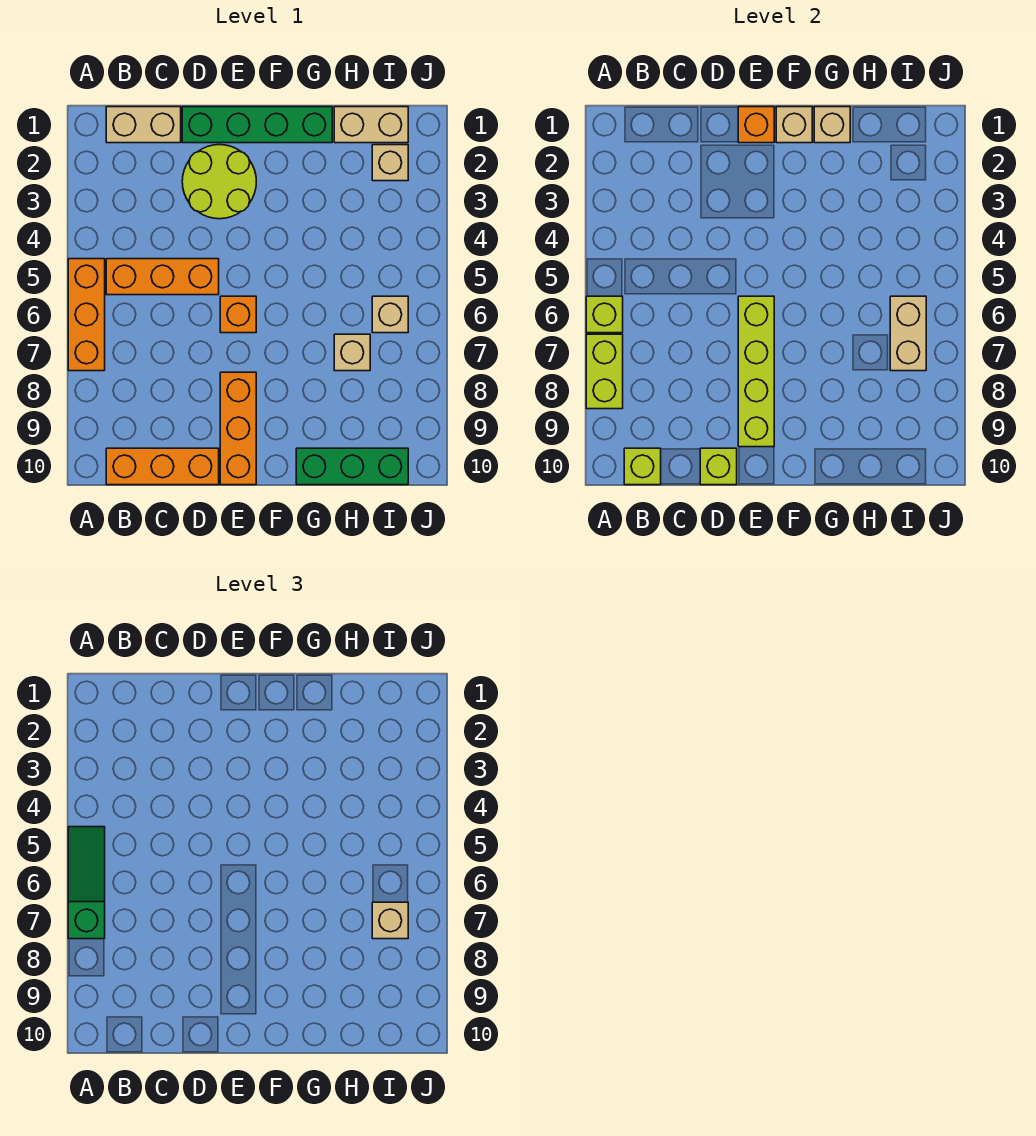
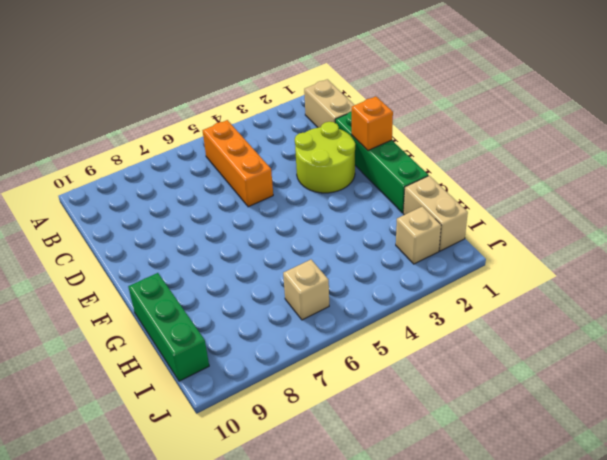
none -> orange 1x3 brick [68,259,105,371]
none -> orange 1x3 brick [106,448,219,485]
none -> orange 1x1 brick [220,296,256,333]

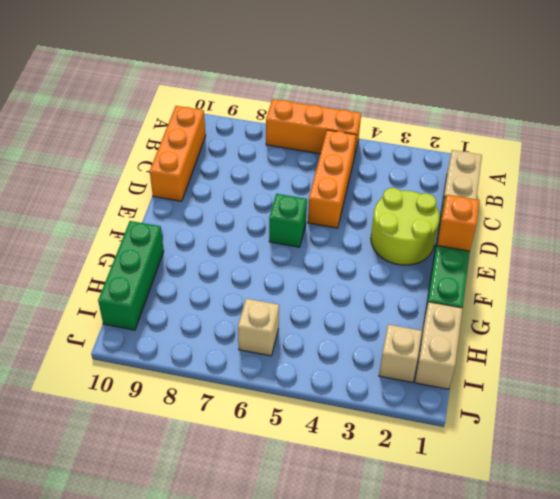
green 1x1 brick [269,194,307,247] -> orange 1x1 brick [220,296,256,333]
none -> orange 1x3 brick [220,372,256,485]
none -> tan 1x1 brick [334,334,370,371]
none -> lime 1x1 brick [586,296,623,333]

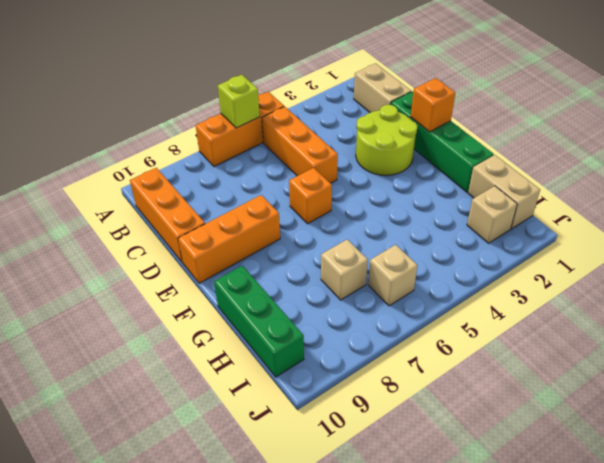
none -> lime 1x2 brick [586,334,623,409]
none -> lime 1x1 brick [624,448,661,485]
none -> lime 1x1 brick [700,448,737,485]

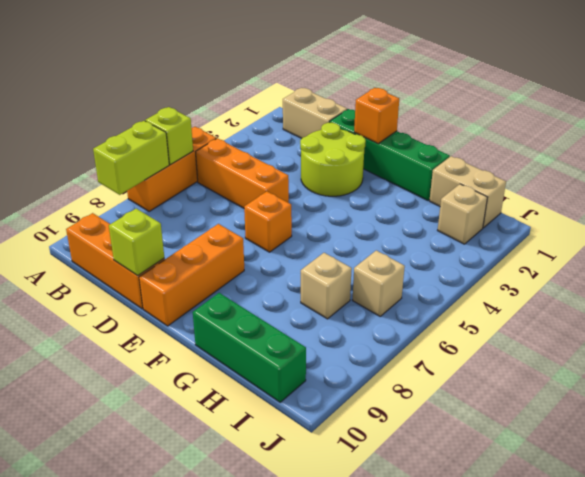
none -> lime 1x1 brick [624,448,661,485]
none -> lime 1x4 brick [738,296,774,447]
none -> tan 1x1 brick [776,107,812,143]

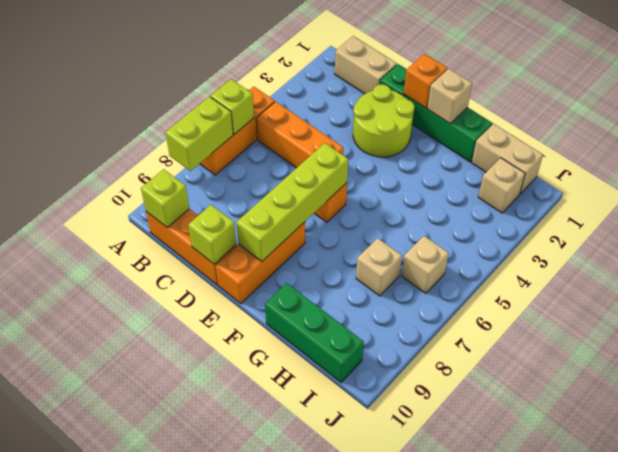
none -> tan 1x1 brick [814,107,850,143]
none -> tan 1x2 brick [890,296,926,371]
none -> green 1x3 slope [68,827,105,939]

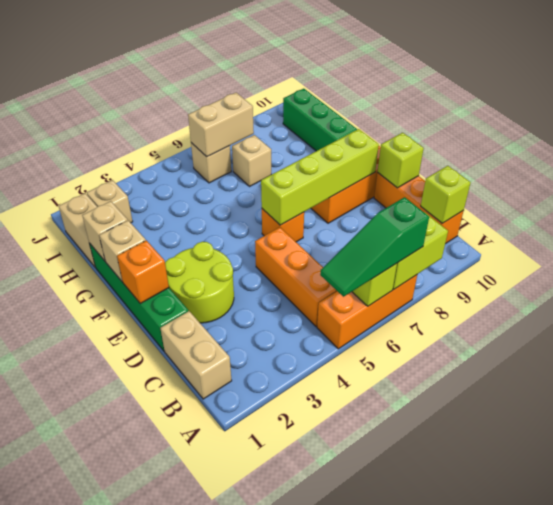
none -> tan 1x1 brick [372,902,408,939]

